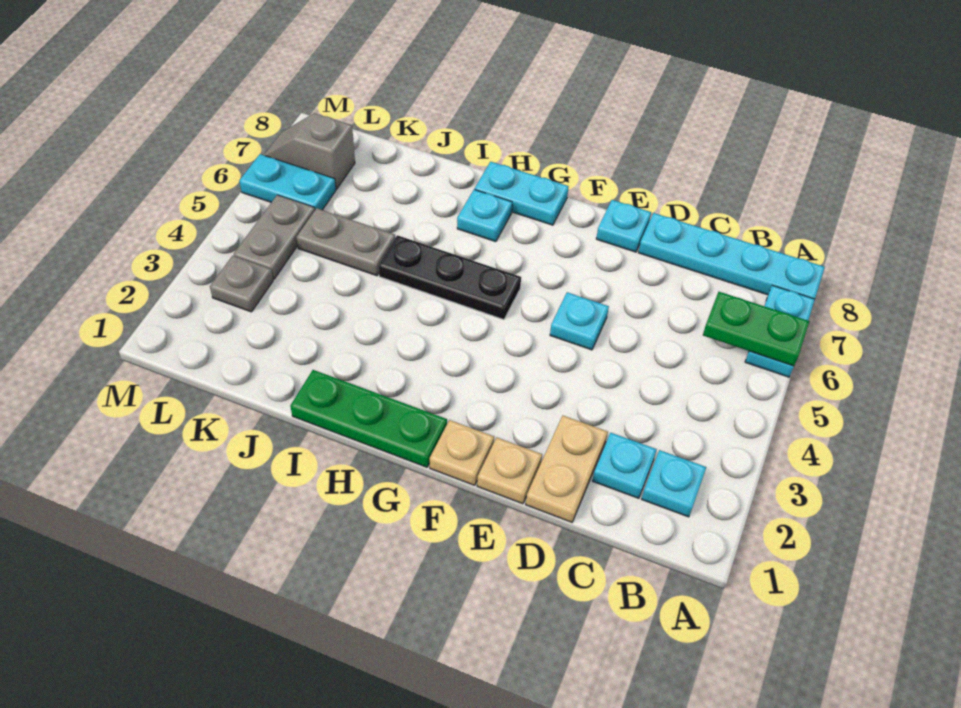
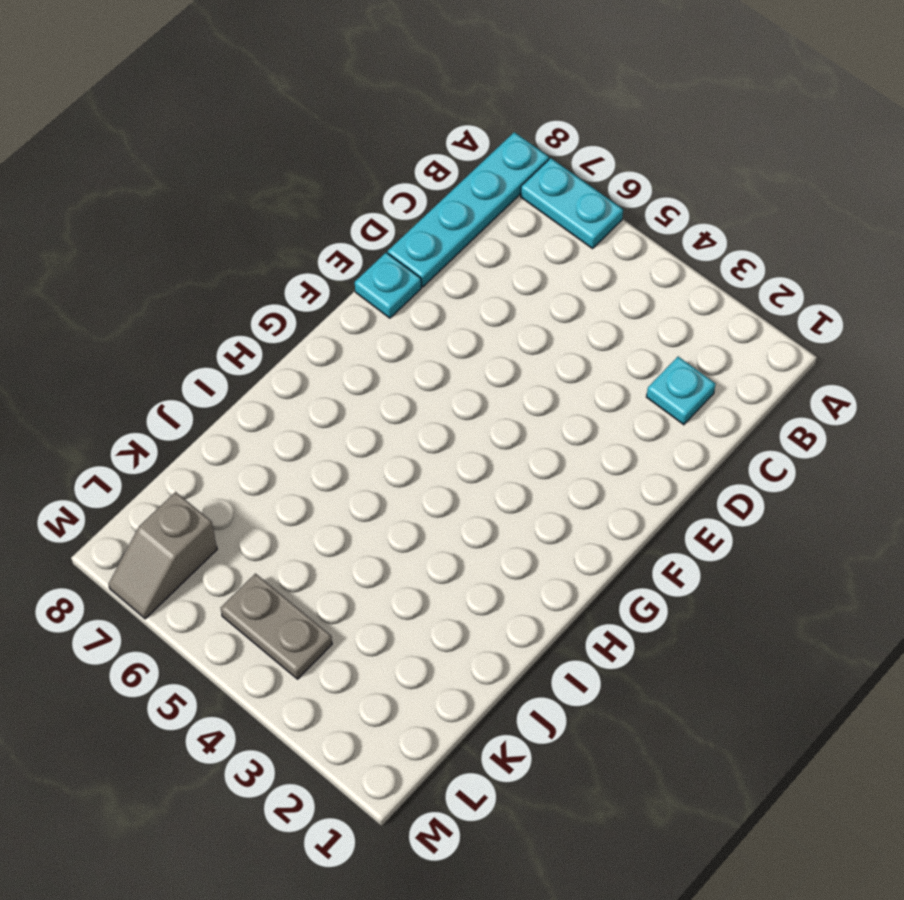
none -> cyan 1x1 plate [642,450,706,517]
none -> tan 1x2 plate [525,416,608,522]
none -> tan 1x1 plate [477,438,542,504]

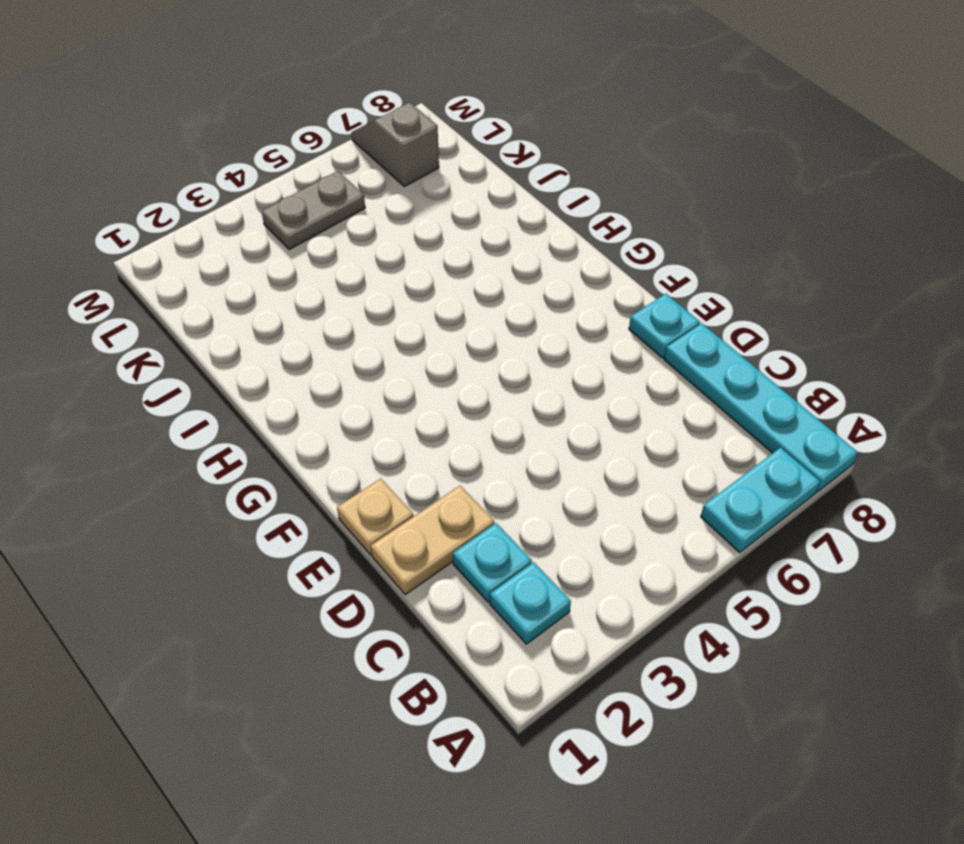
none -> cyan 1x1 plate [550,292,609,350]
none -> tan 1x1 plate [430,420,494,485]
none -> green 1x3 plate [290,370,447,467]

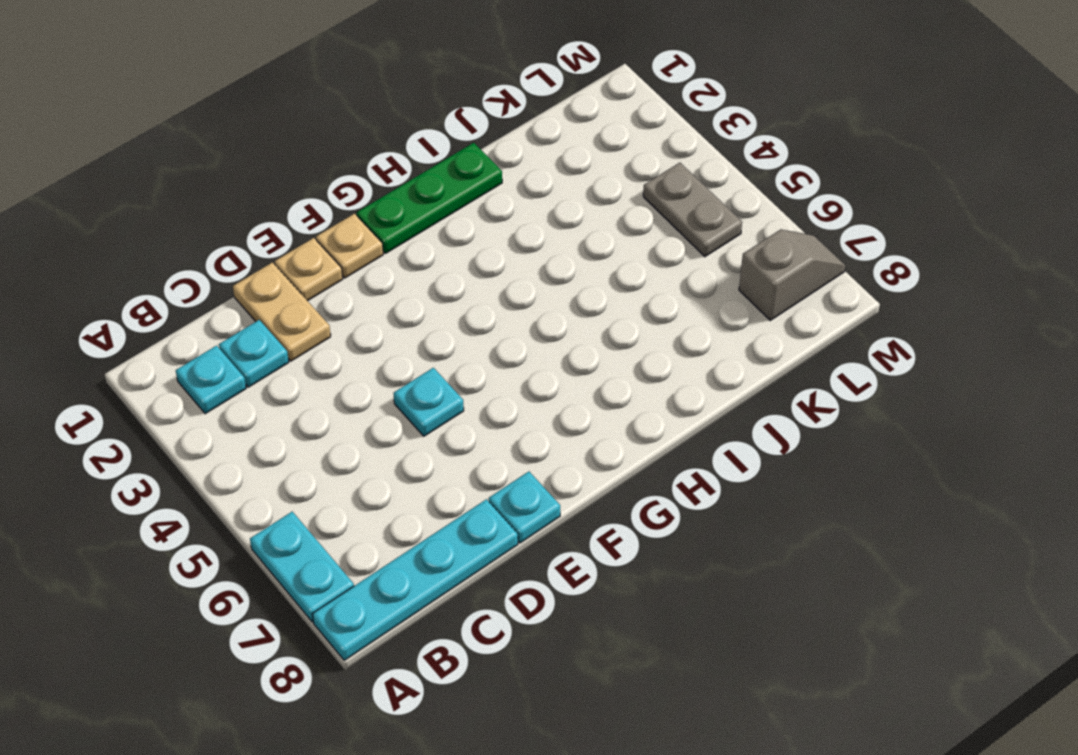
none -> black 1x3 plate [379,235,521,320]
none -> cyan 1x2 plate [475,162,569,225]
none -> cyan 1x1 plate [457,189,512,242]

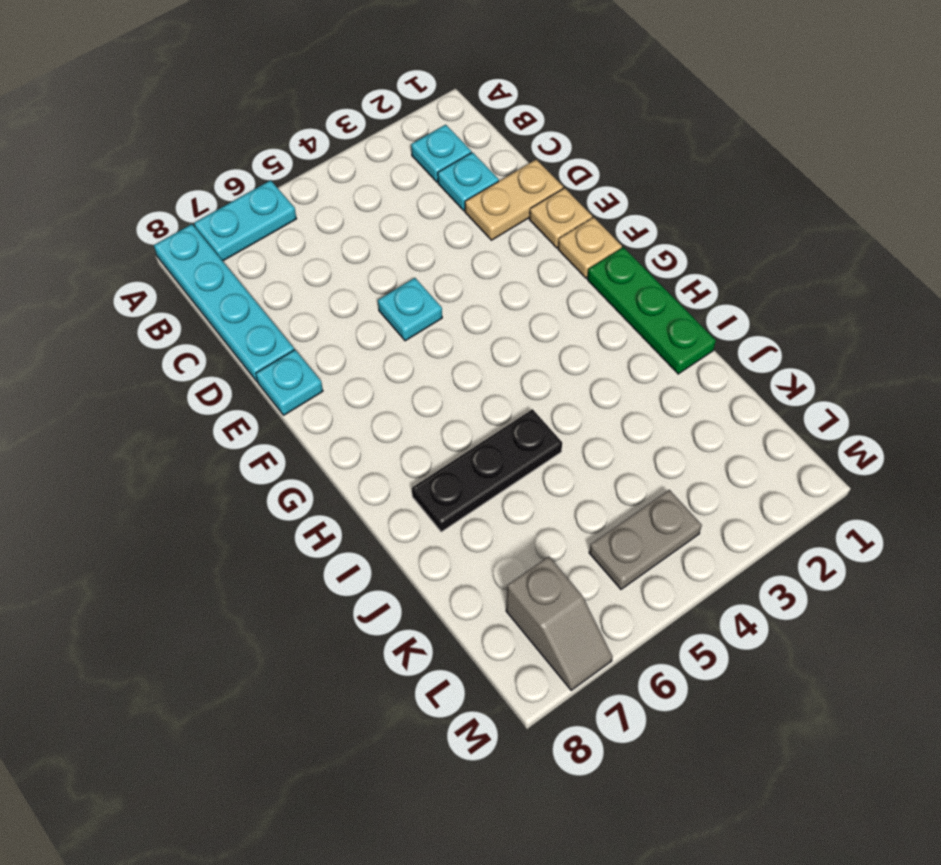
black 1x3 plate [412,409,562,532] -> black 1x3 plate turned to [379,235,521,320]
none -> cyan 1x2 plate [475,162,569,225]
none -> cyan 1x1 plate [457,189,512,242]
none -> grey 1x2 plate [296,208,395,276]

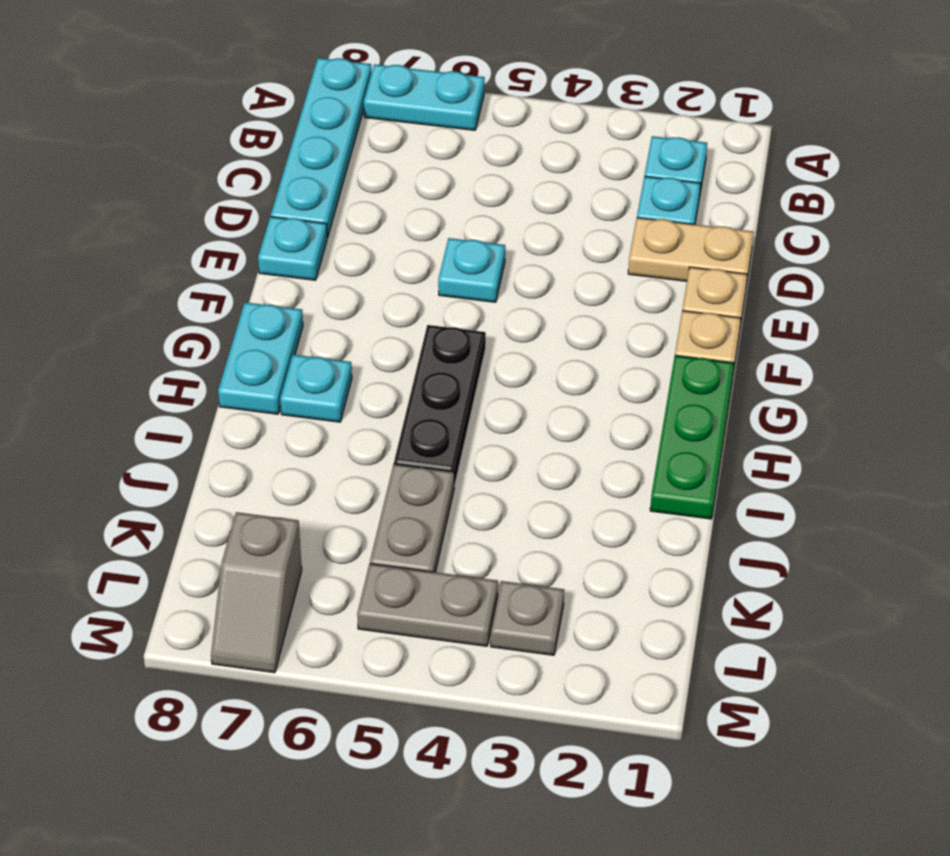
none -> cyan 1x2 plate [239,154,336,210]
none -> green 1x2 plate [703,292,809,366]

